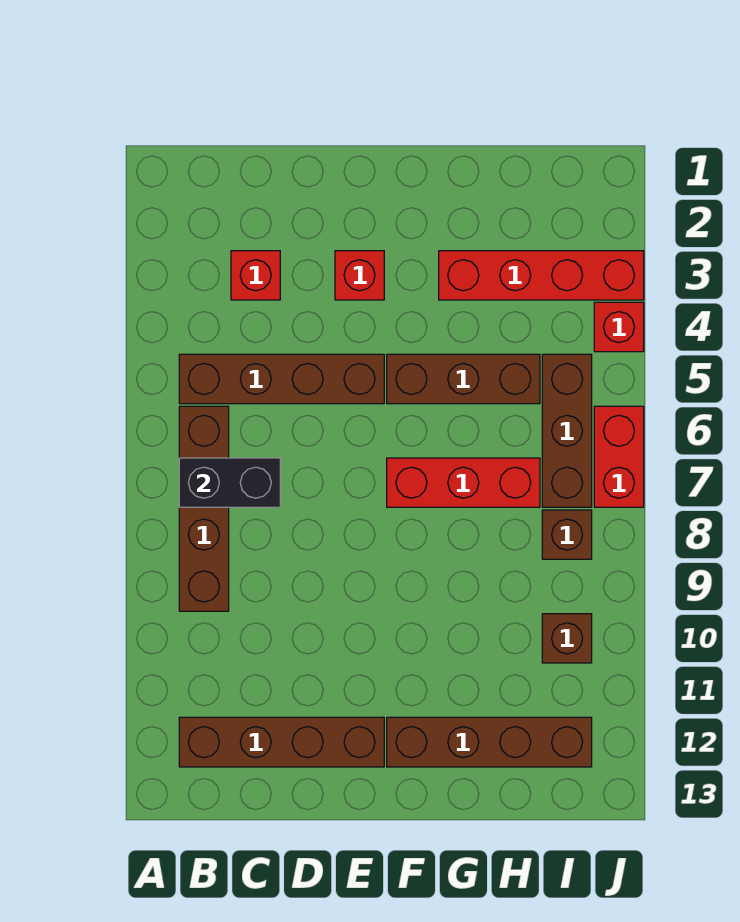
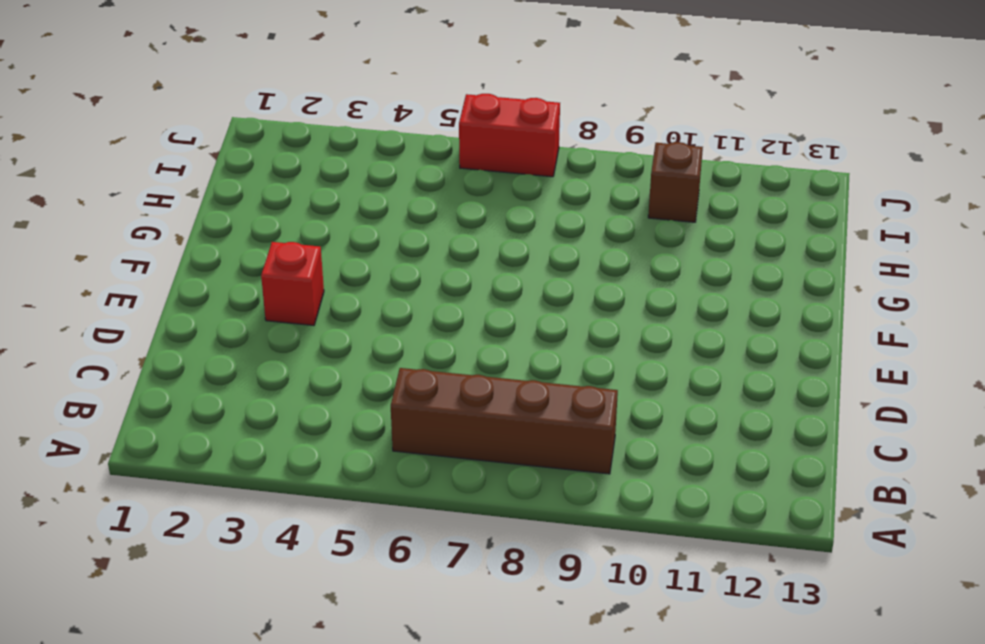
none -> brown 1x4 brick [179,354,384,404]
none -> brown 1x4 brick [179,717,384,767]
none -> red 1x1 brick [231,251,280,300]

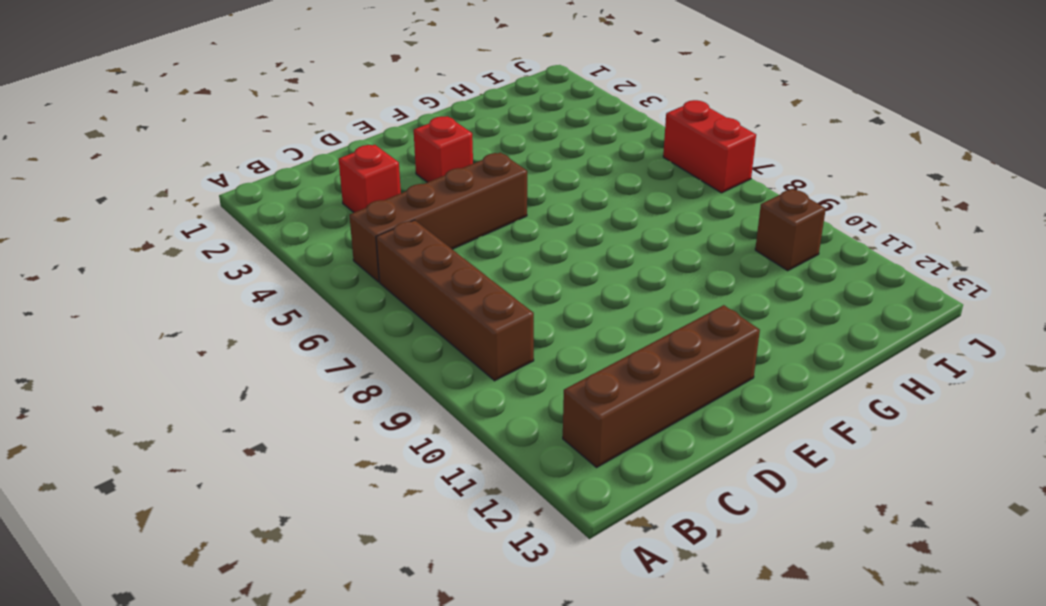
none -> brown 1x3 brick [387,354,540,404]
none -> red 1x3 brick [387,458,540,507]
none -> brown 1x4 brick [387,717,592,767]

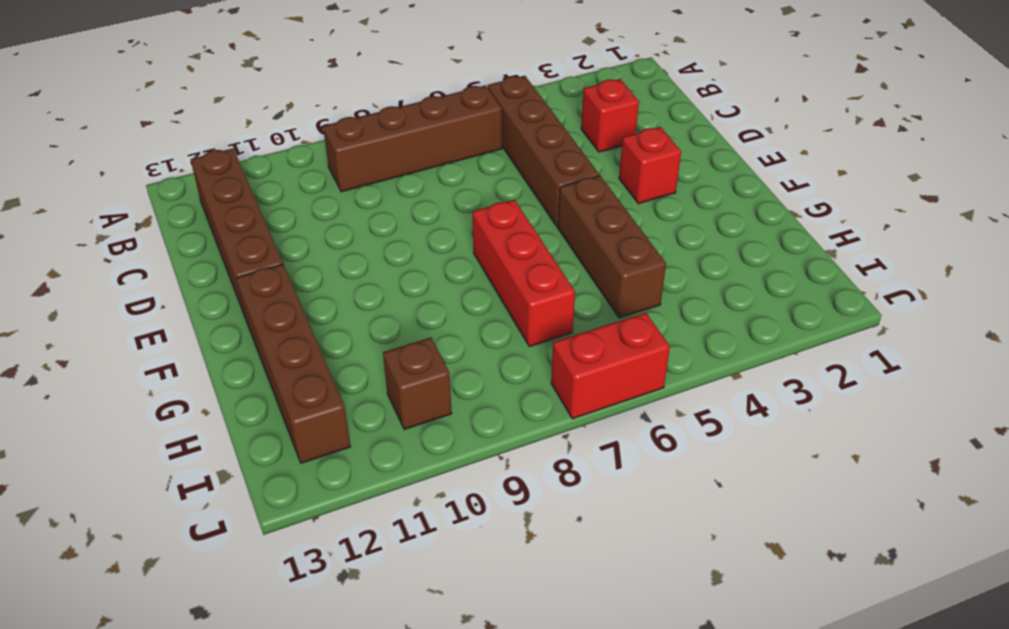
none -> red 1x4 brick [439,251,644,300]
none -> brown 1x3 brick [542,354,592,507]
none -> brown 1x1 brick [542,510,592,559]

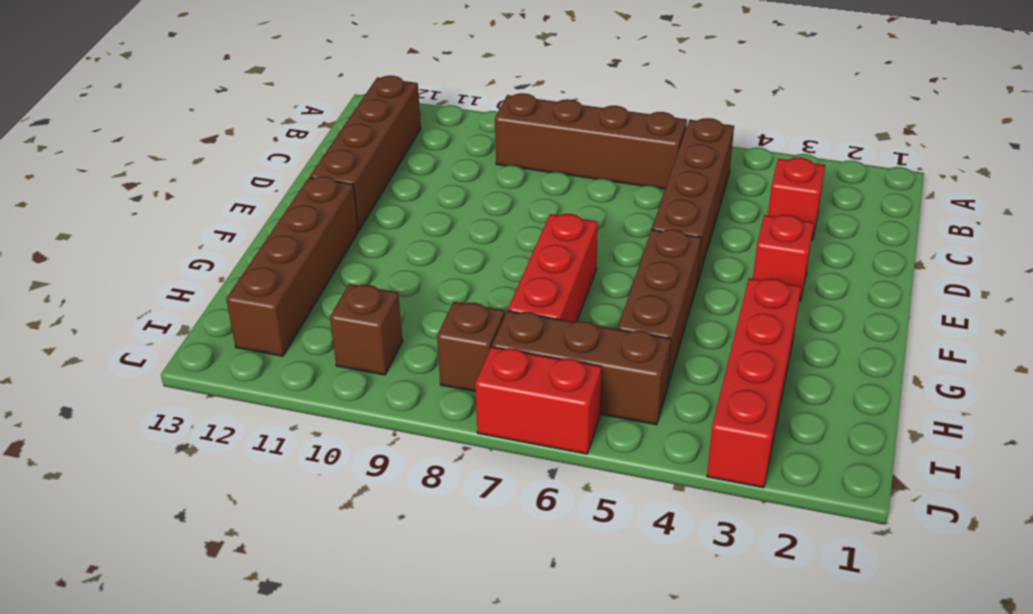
none -> red 1x1 brick [594,302,644,352]
none -> black 1x2 brick [179,458,280,507]

